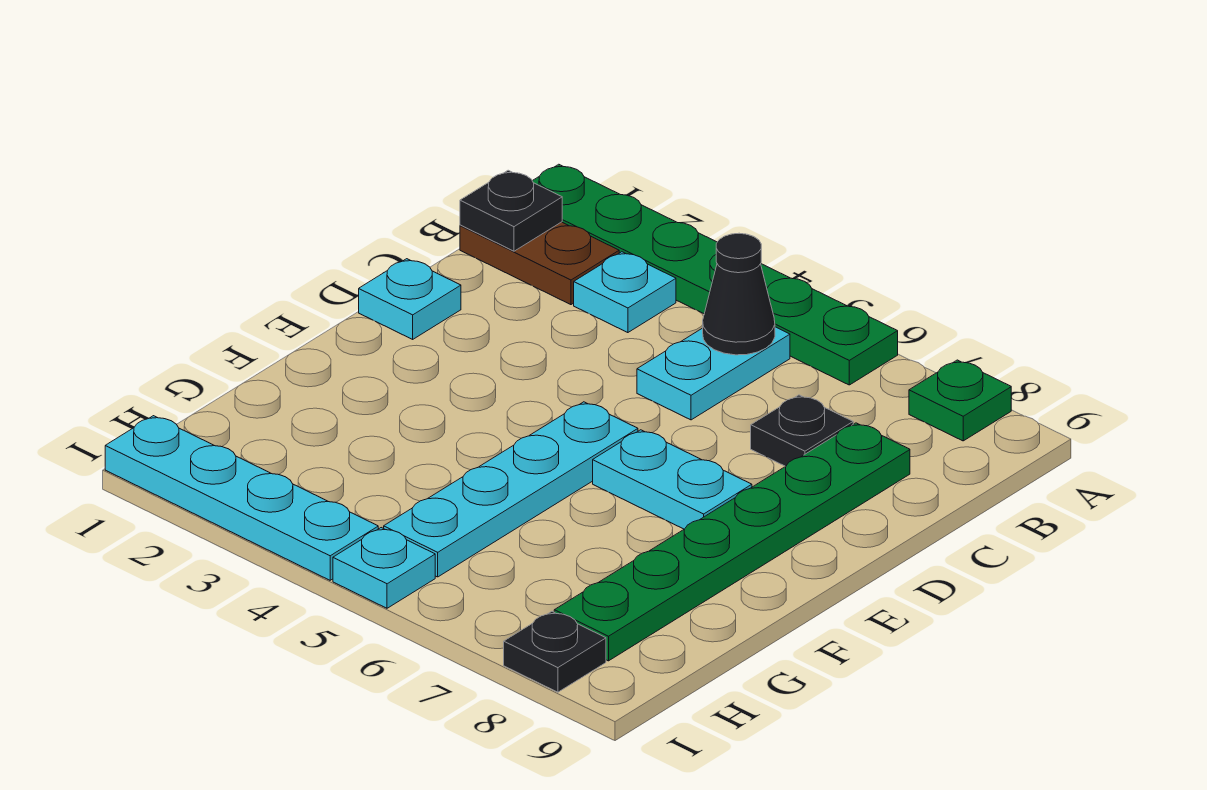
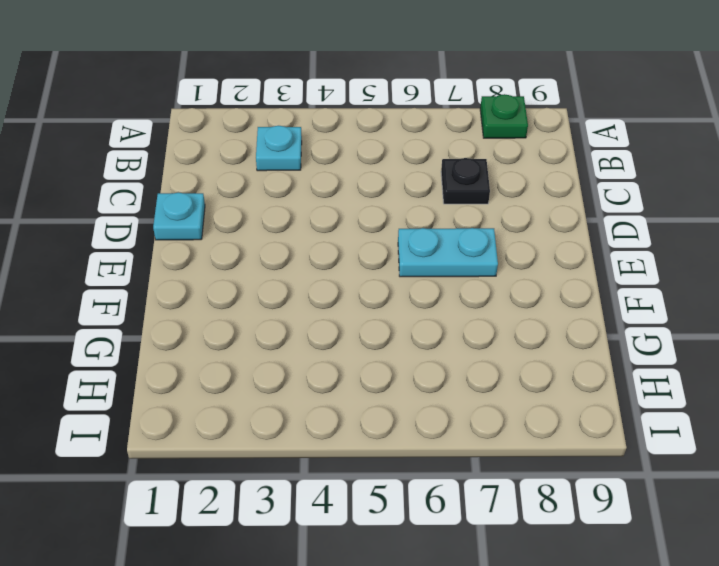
none -> green 1x6 plate [533,164,898,385]
none -> brown 1x2 plate [460,222,619,305]
none -> cyan 1x2 plate [637,327,790,420]

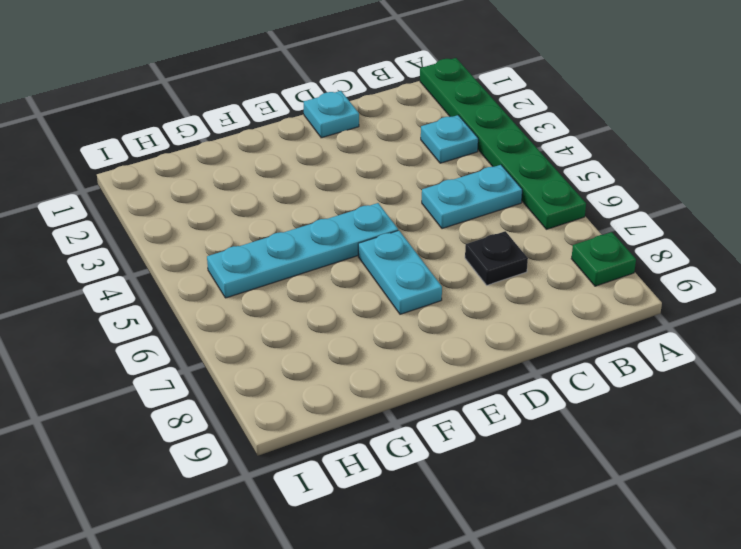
none -> brown 1x2 plate [460,222,619,305]
none -> green 1x6 plate [554,423,910,661]
none -> cyan 1x4 plate [105,416,378,580]

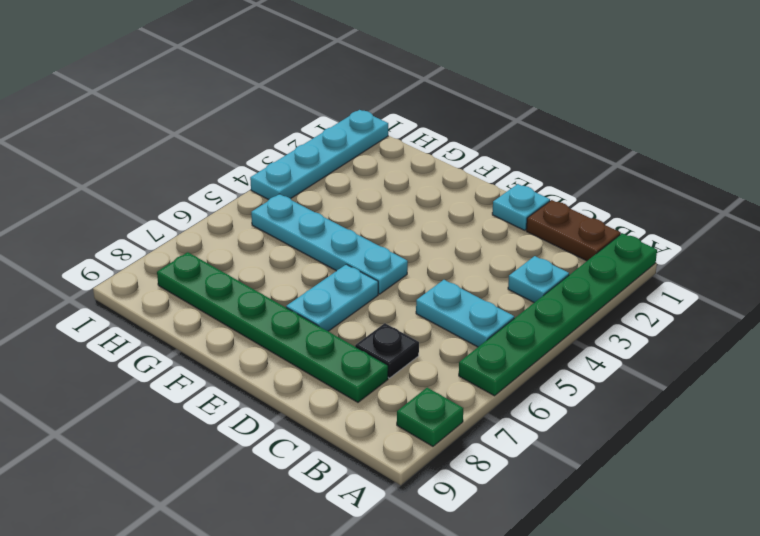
brown 1x2 plate [526,200,620,261] -> brown 1x2 plate turned to [460,222,619,305]
none -> cyan 1x1 plate [333,528,435,608]
none -> black 1x1 plate [504,612,606,692]
none -> black 1x1 plate [460,170,562,251]

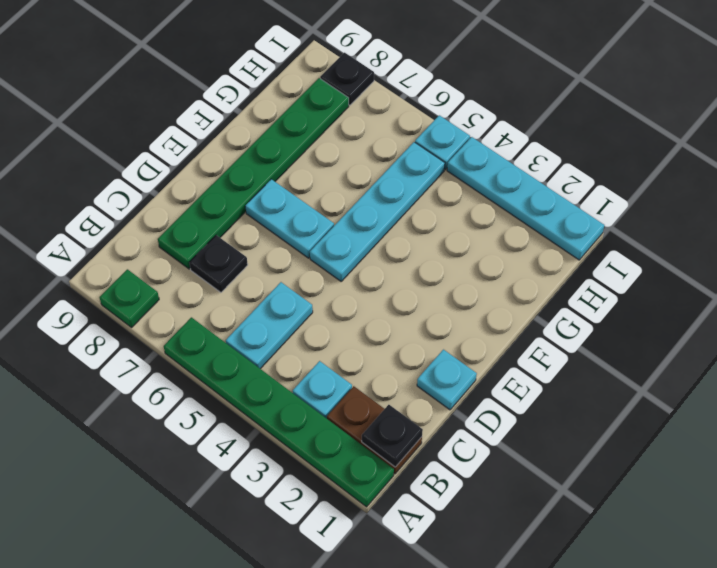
none -> black 1x1 cone [703,233,775,355]

